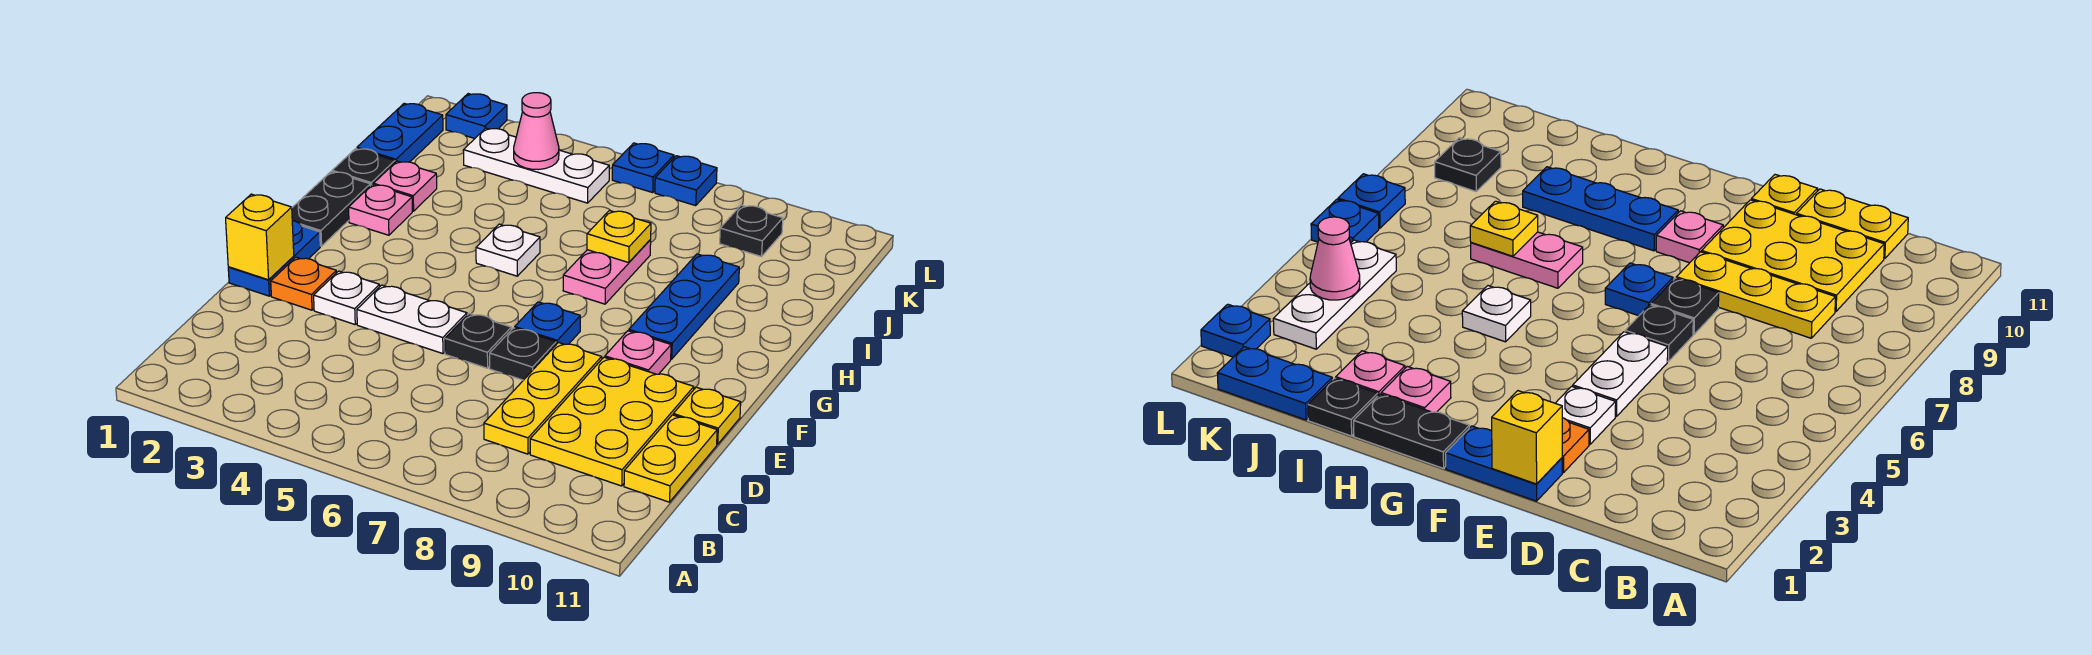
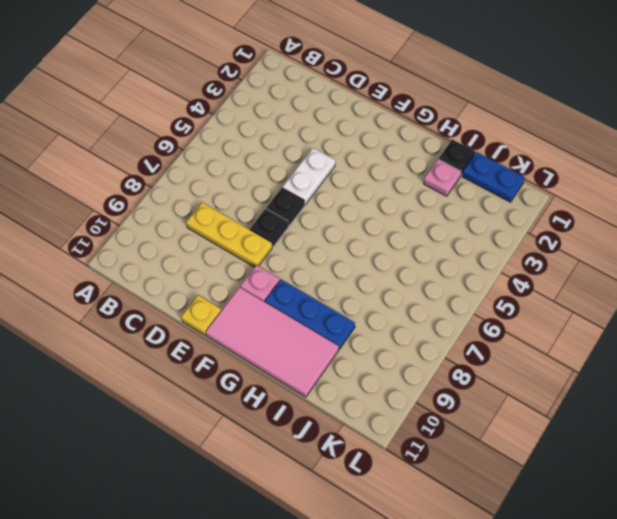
pink 2x4 tile [206,287,339,397] -> none
none -> yellow 2x3 plate [530,357,694,486]
none -> yellow 1x2 plate [624,415,717,502]
none -> blue 1x2 plate [228,221,320,296]

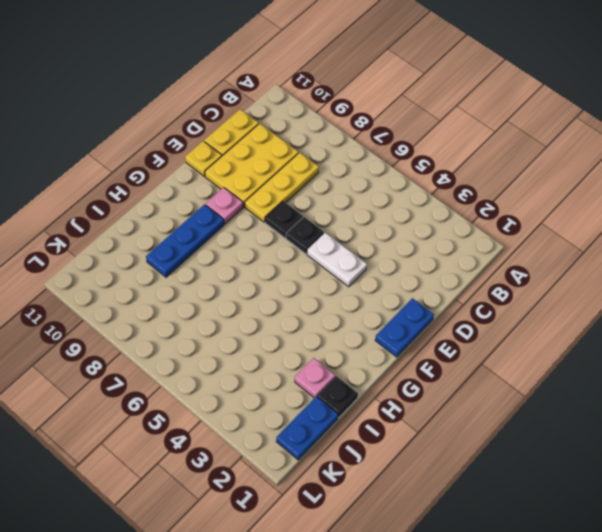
none -> orange 1x1 plate [271,257,337,310]
none -> white 1x1 plate [314,271,380,324]
none -> blue 1x1 plate [515,302,580,344]

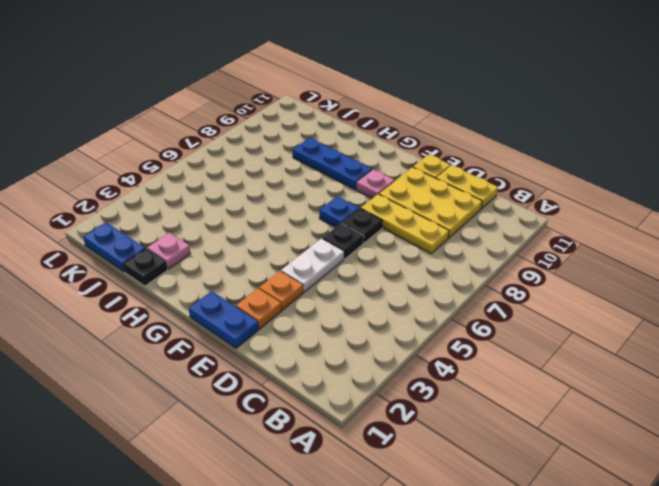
orange 1x1 plate [259,271,303,310] -> white 1x1 plate [314,271,380,324]
none -> black 1x2 plate [292,172,370,246]
none -> pink 1x1 plate [349,185,412,235]
none -> white 1x1 plate [476,224,540,276]

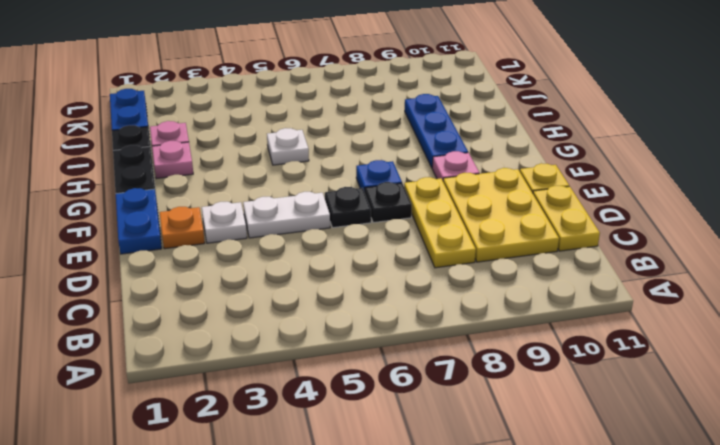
none -> pink 1x2 plate [563,240,651,304]
none -> white 1x3 plate [463,128,609,203]
none -> black 1x1 plate [720,205,783,257]

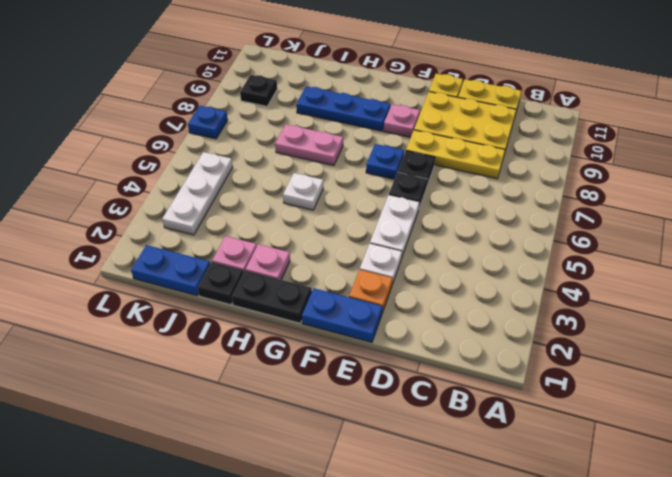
none -> blue 1x1 plate [446,94,507,139]
none -> blue 1x1 plate [612,143,674,192]
none -> yellow 1x1 brick [226,194,294,280]

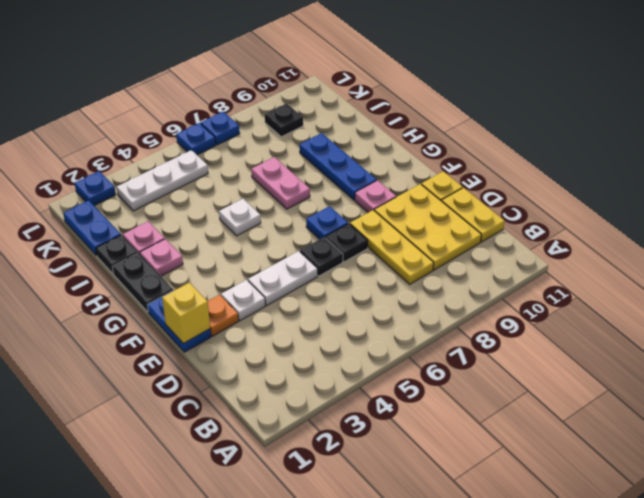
none -> yellow 1x1 plate [587,211,651,262]
none -> pink 1x1 cone [514,93,559,169]

